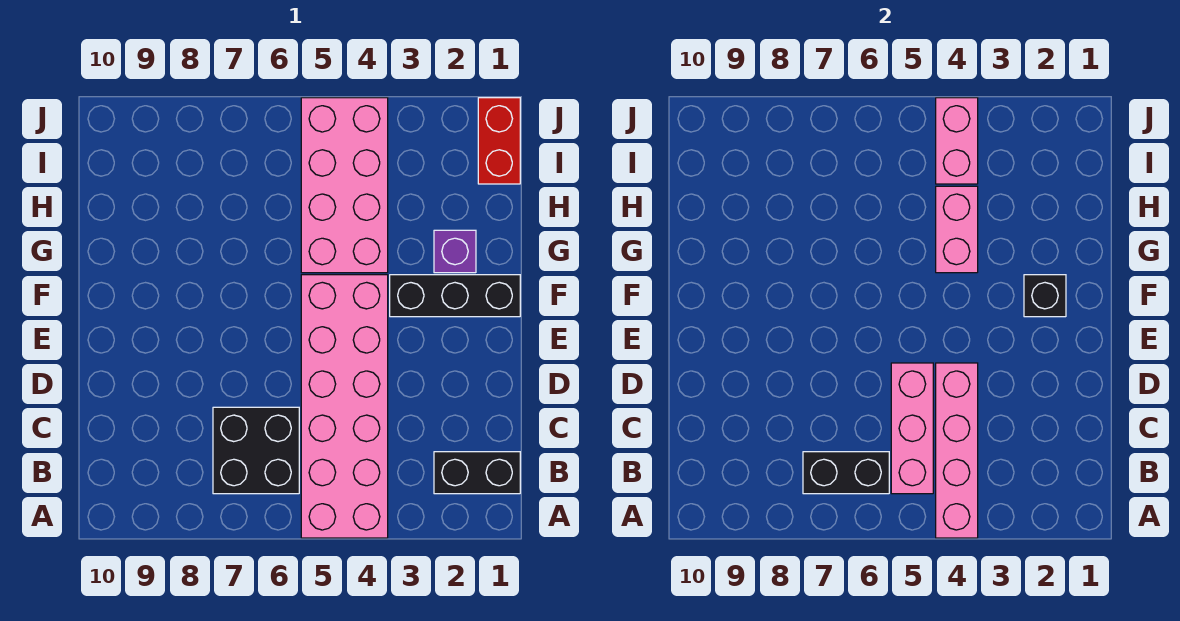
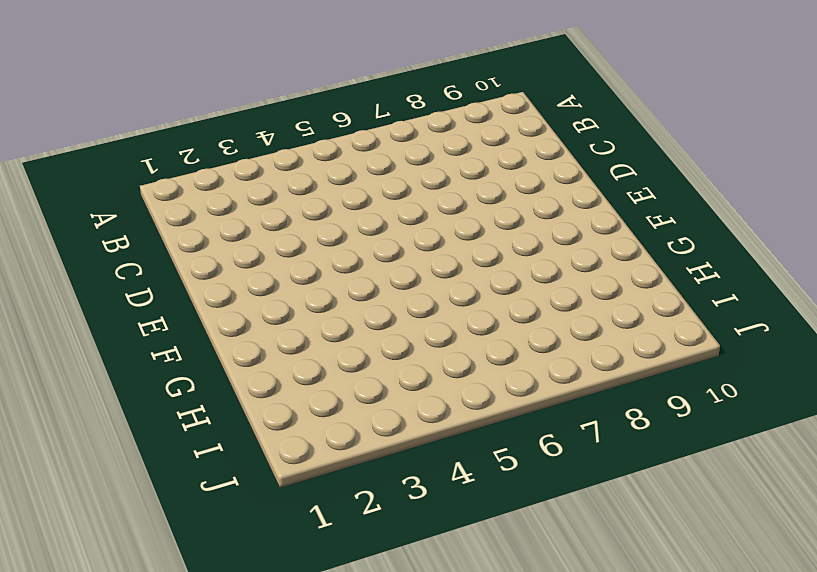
none -> pink 2x6 brick [301,275,388,538]
none -> black 1x2 brick [434,452,520,494]
none -> black 2x2 brick [213,407,299,494]

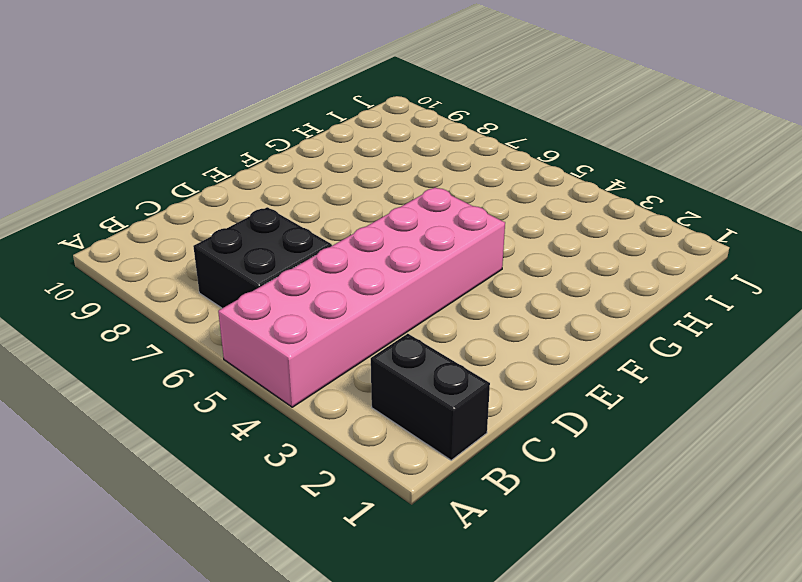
none -> black 1x3 brick [390,275,520,317]
none -> purple 1x1 brick [434,230,476,273]
none -> pink 2x4 brick [301,98,388,273]

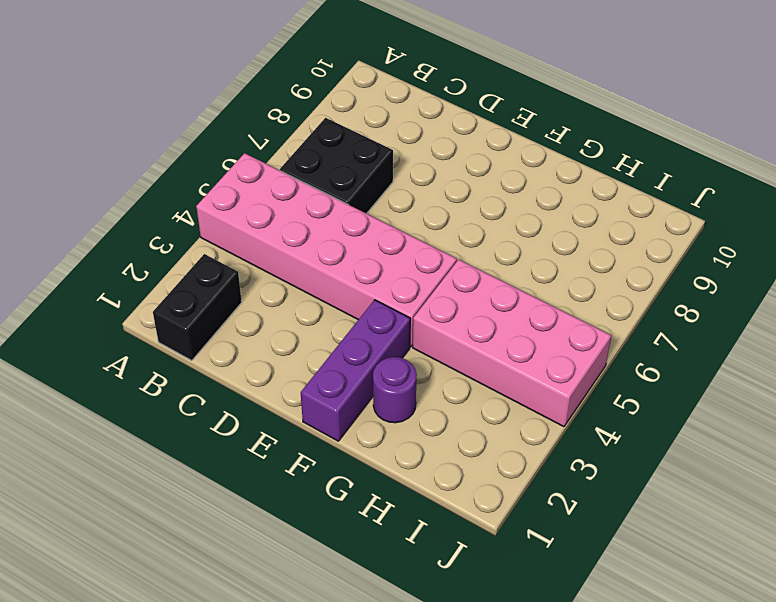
purple 1x3 brick [301,300,410,441] -> black 1x3 brick [390,275,520,317]
purple 1x1 round brick [373,357,417,423] -> purple 1x1 brick [434,230,476,273]
none -> red 1x2 brick [478,98,520,184]
none -> pink 1x4 brick [936,363,978,538]
none -> pink 1x3 brick [891,363,933,494]

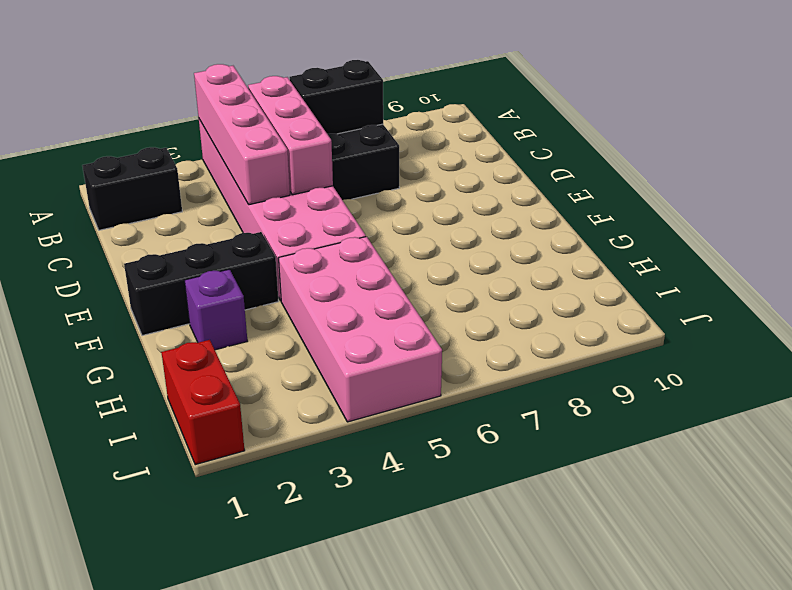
none -> black 1x1 brick [1024,275,1066,317]
none -> pink 1x2 brick [936,186,978,273]
none -> pink 1x2 brick [936,98,978,184]

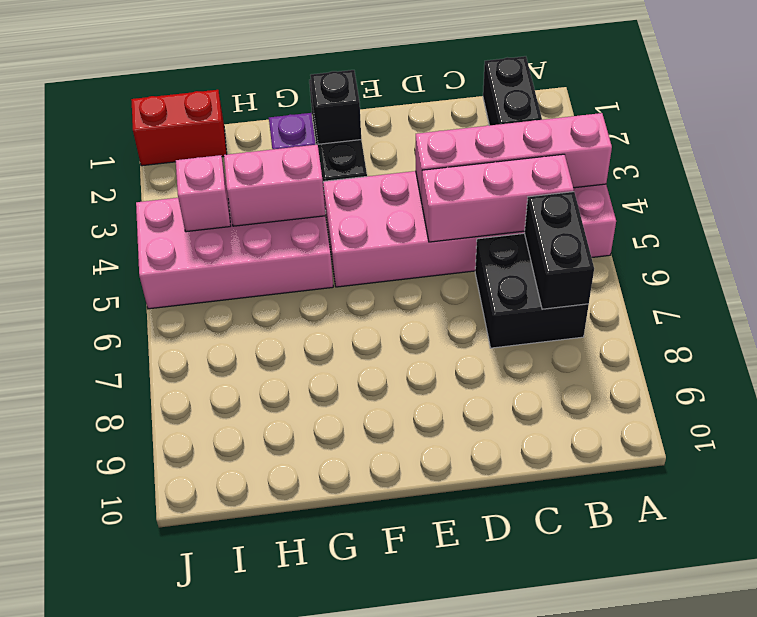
pink 1x1 brick [176,155,231,232] -> pink 1x2 brick [936,98,978,184]

